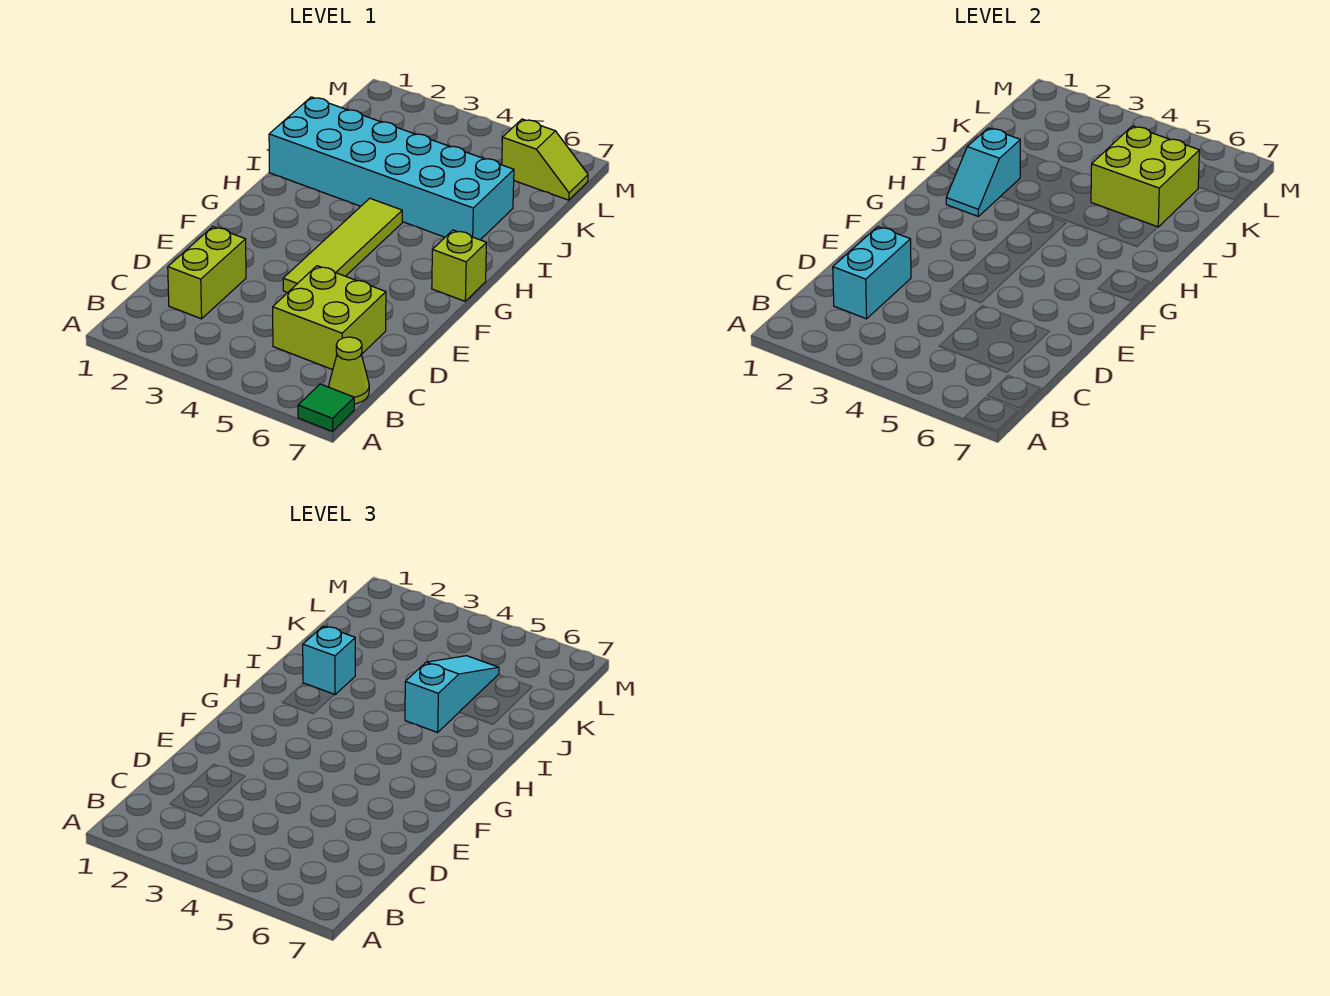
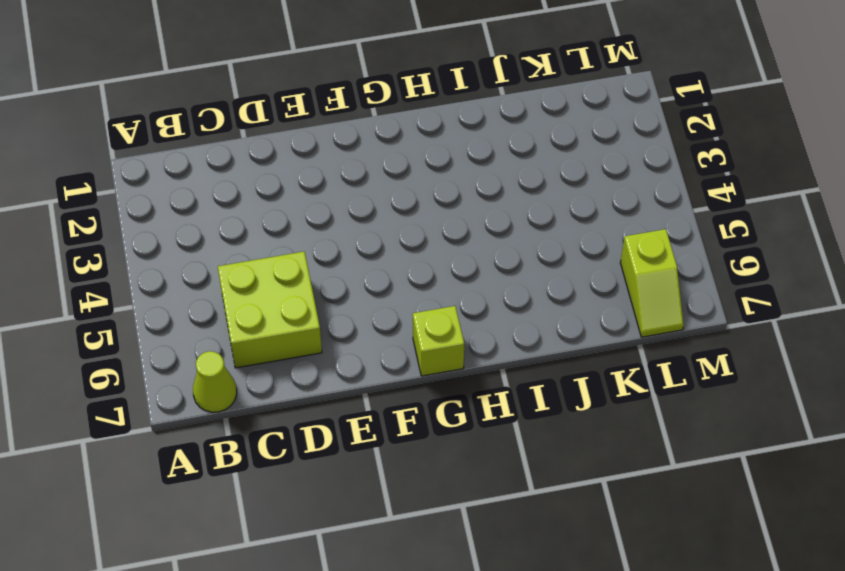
none -> green 1x1 tile [298,384,354,431]
none -> lime 1x2 brick [168,227,246,319]
none -> lime 1x4 tile [283,198,402,293]

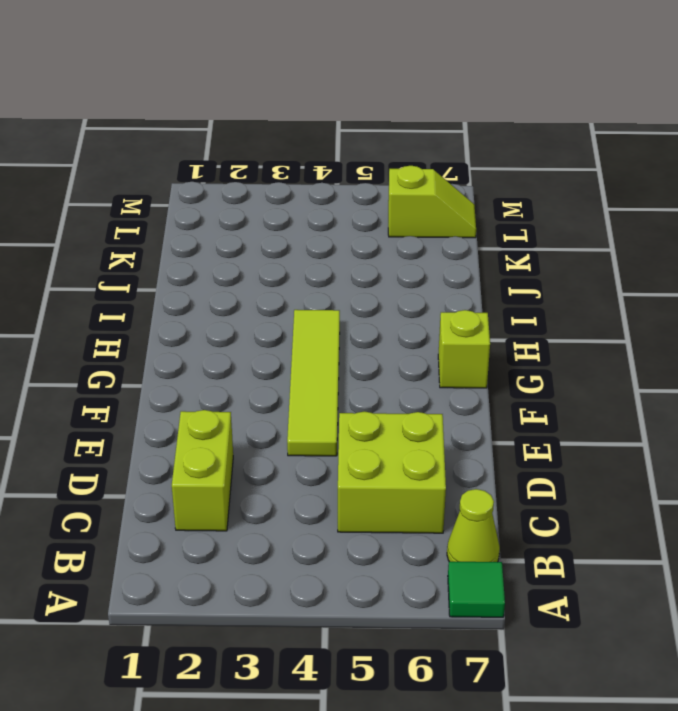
none -> cyan 2x6 brick [269,97,514,240]
none -> cyan 1x2 brick [833,227,911,319]
none -> cyan 1x2 slope [946,128,1020,216]

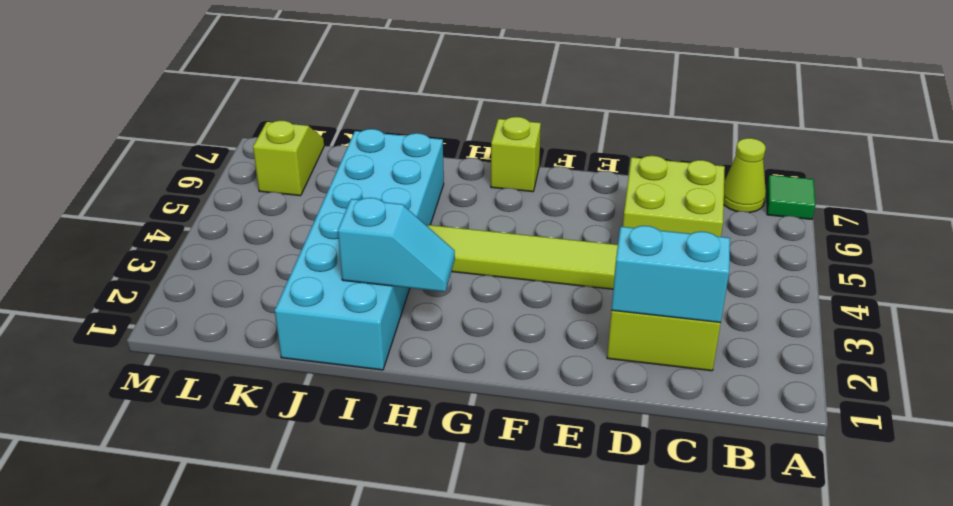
none -> lime 2x2 brick [1091,126,1199,227]
none -> cyan 1x1 brick [303,626,355,695]
none -> cyan 1x3 slope [405,656,499,732]

